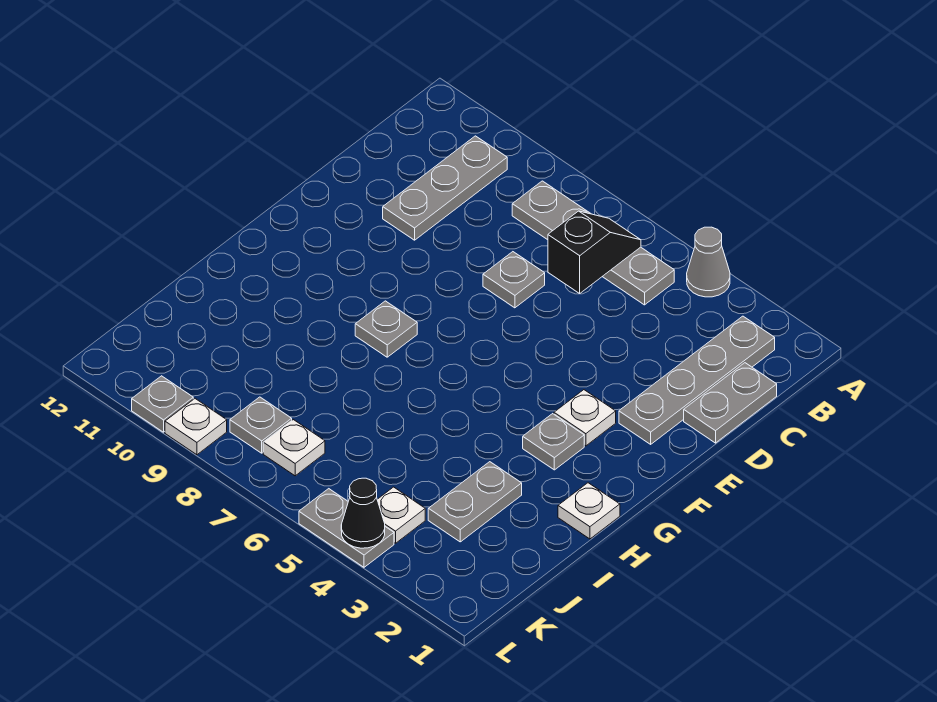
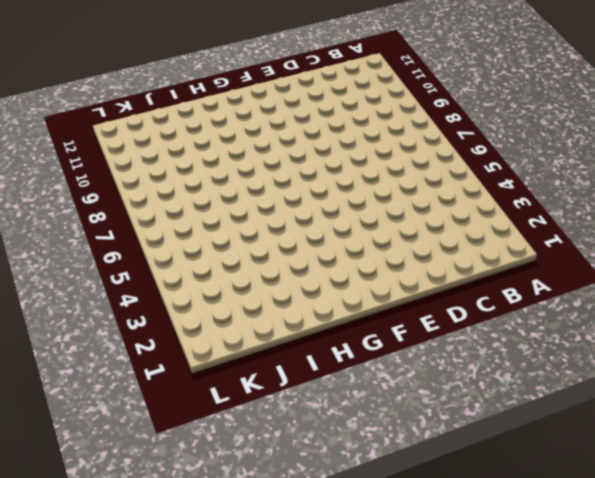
none -> grey 1x1 cone [687,227,730,297]
none -> grey 1x4 plate [619,316,775,444]
none -> grey 1x4 plate [512,181,674,305]

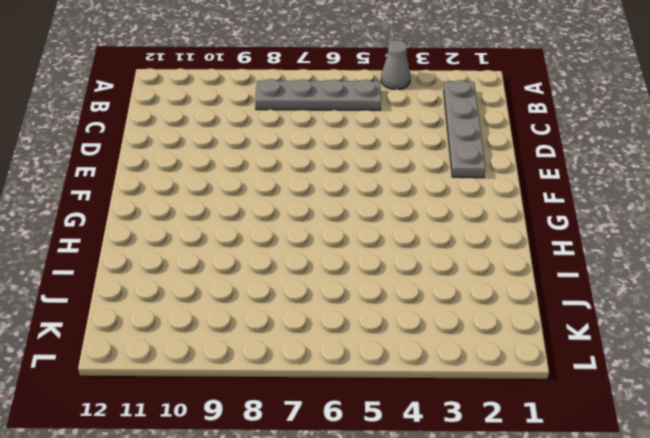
none -> grey 1x3 plate [383,136,507,240]
none -> grey 1x2 plate [684,363,777,443]
none -> grey 1x1 plate [483,252,545,308]

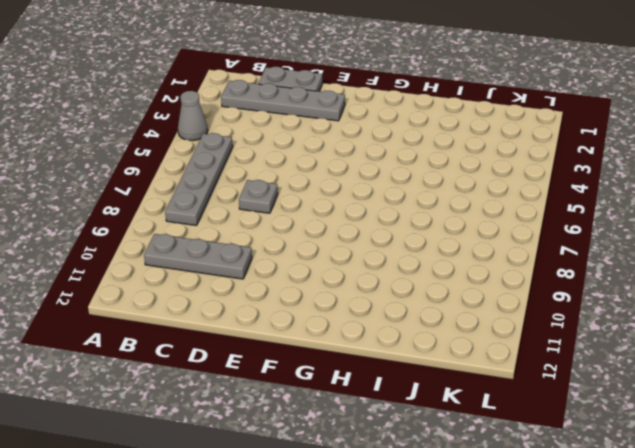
none -> white 1x1 plate [554,390,616,446]
none -> grey 1x1 plate [523,414,584,470]
none -> grey 1x1 plate [355,301,417,357]

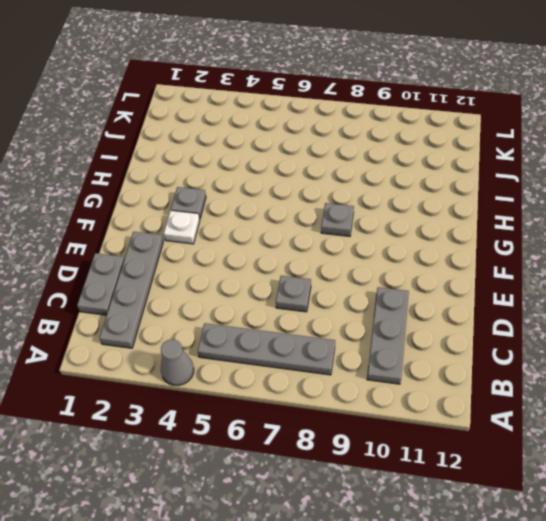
none -> white 1x1 plate [558,483,620,539]
none -> grey 1x2 plate [428,462,522,542]
none -> white 1x1 plate [377,487,425,543]

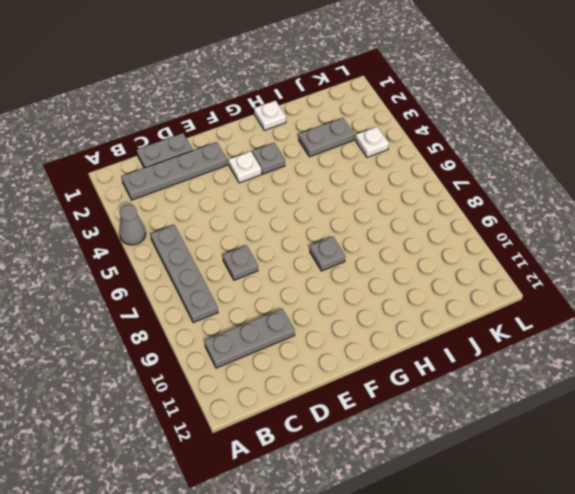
none -> white 1x1 plate [263,420,325,476]
none -> grey 1x1 plate [230,397,292,453]
none -> grey 1x2 plate [299,489,394,567]

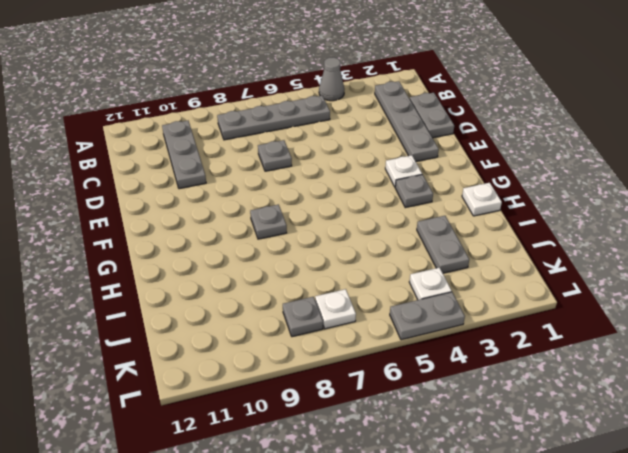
none -> white 1x1 plate [165,399,227,455]
none -> grey 1x1 plate [132,376,193,432]
none -> black 1x2 slope [548,211,641,293]

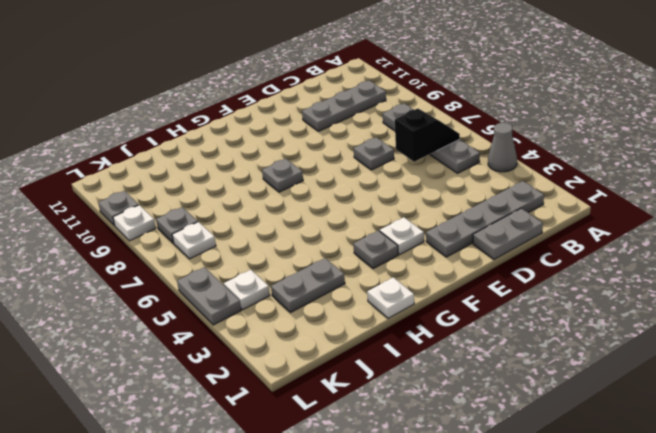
none -> black 1x1 cone [341,478,385,548]

